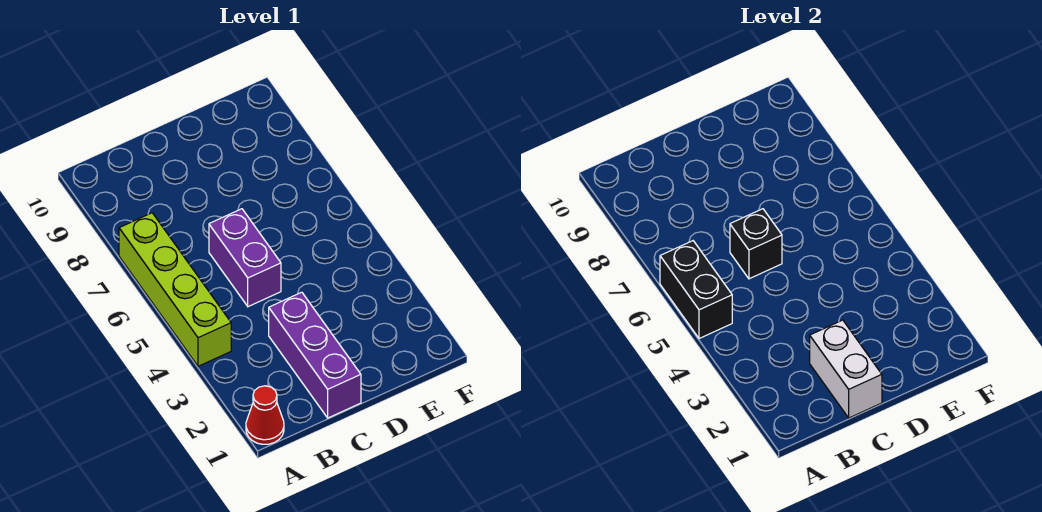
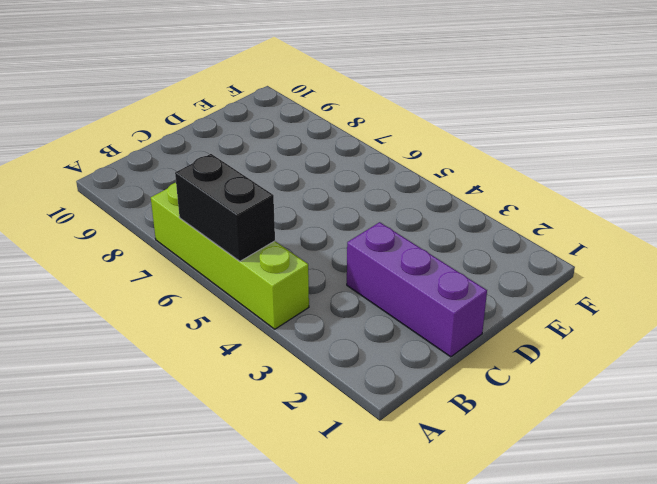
none -> red 1x1 cone [246,386,284,444]
none -> purple 1x2 brick [209,209,281,307]

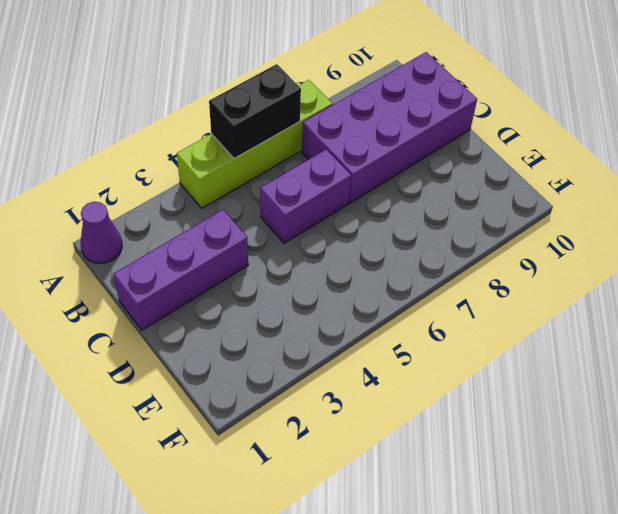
purple 1x1 cone [81,202,122,263] -> red 1x1 cone [246,386,284,444]
purple 2x4 brick [302,52,477,203] -> none
none -> white 1x2 brick [810,320,882,418]
none -> black 1x1 brick [730,209,782,279]

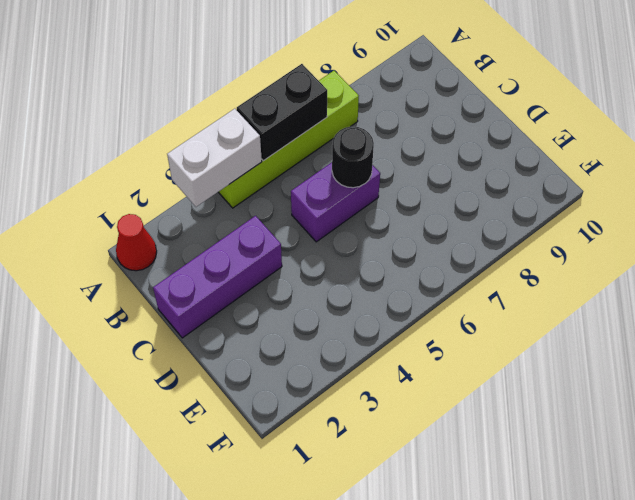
white 1x2 brick [167,109,262,207] -> white 1x2 brick moved to [810,320,882,418]
black 1x1 round brick [332,127,374,188] -> black 1x1 brick [730,209,782,279]

